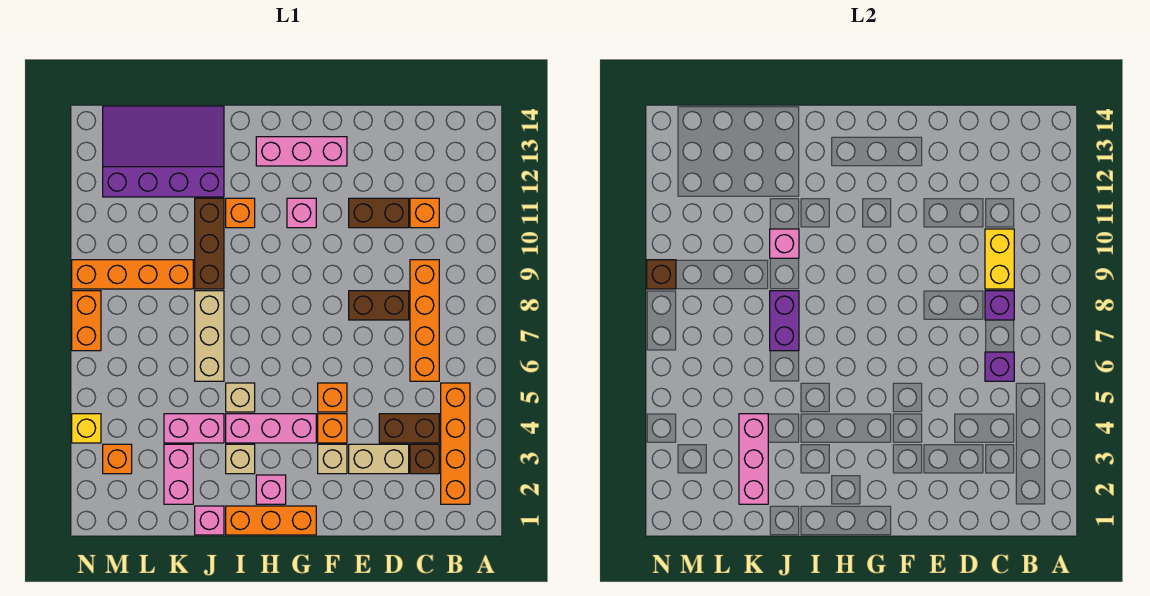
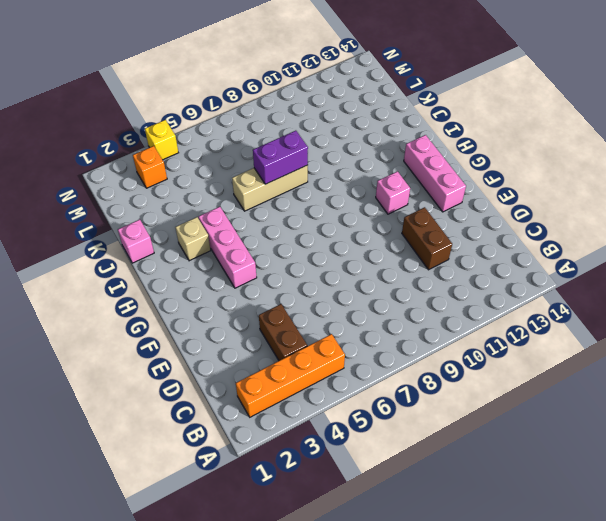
none -> brown 1x1 brick [410,444,439,474]
none -> orange 1x4 brick [410,260,439,381]
none -> orange 1x1 brick [410,198,439,228]
none -> tan 1x2 brick [349,444,409,474]

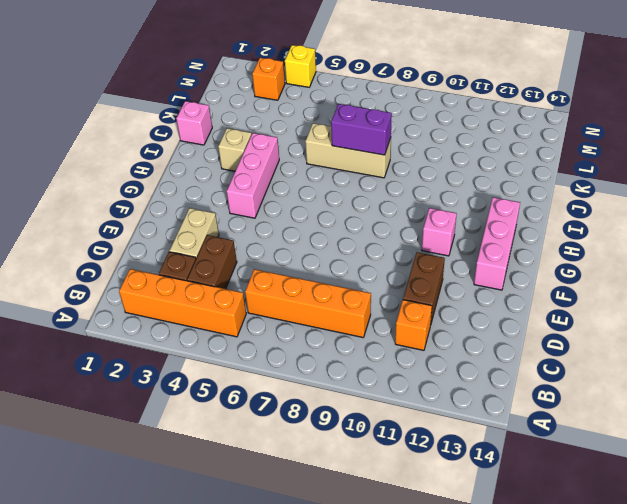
none -> brown 1x2 brick [349,291,409,320]
none -> tan 1x1 brick [318,444,347,474]
none -> orange 1x1 brick [318,414,347,443]
none -> orange 1x1 brick [318,383,347,412]

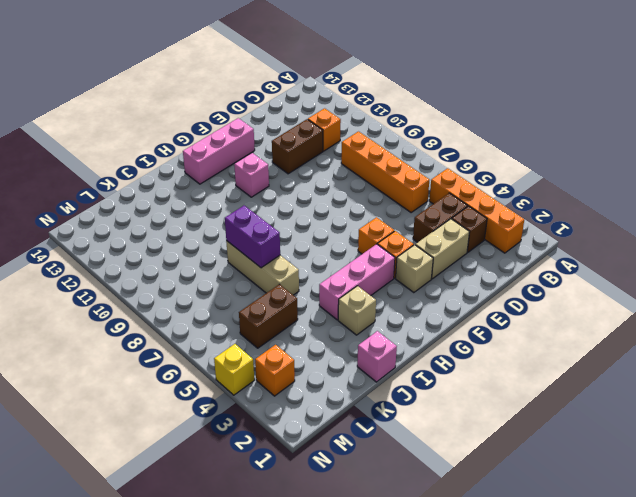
brown 1x2 brick [239,284,298,348] -> brown 1x2 brick moved to [349,291,409,320]
none -> orange 1x3 brick [226,506,316,535]
none -> pink 1x1 brick [256,475,286,504]
none -> tan 1x1 brick [226,383,255,412]
none -> orange 1x1 brick [226,198,255,228]

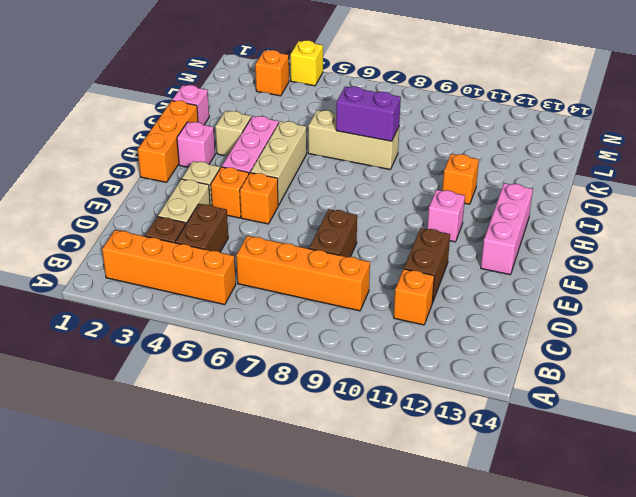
tan 1x3 brick [250,121,307,205] -> tan 1x1 brick [226,383,255,412]
none -> pink 1x2 brick [164,414,224,443]
none -> brown 1x3 brick [195,198,224,289]
none -> purple 3x4 slope [103,106,224,197]
none -> pink 1x2 brick [164,444,193,504]

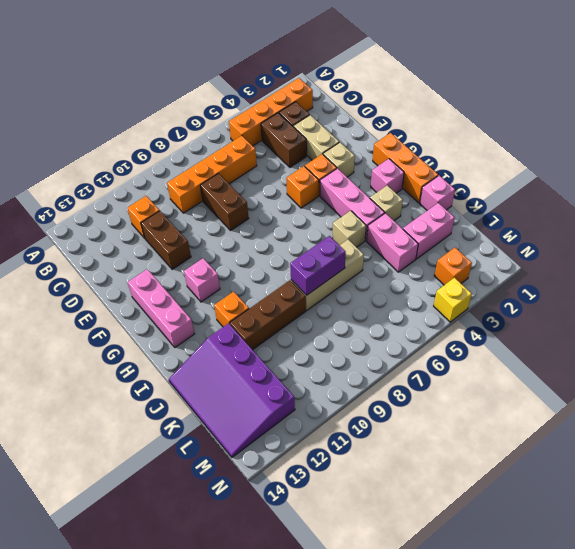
none -> orange 1x4 brick [72,260,193,289]
none -> orange 1x2 brick [72,291,101,351]
none -> purple 1x1 brick [985,352,1014,381]
none -> purple 1x1 brick [985,291,1014,320]

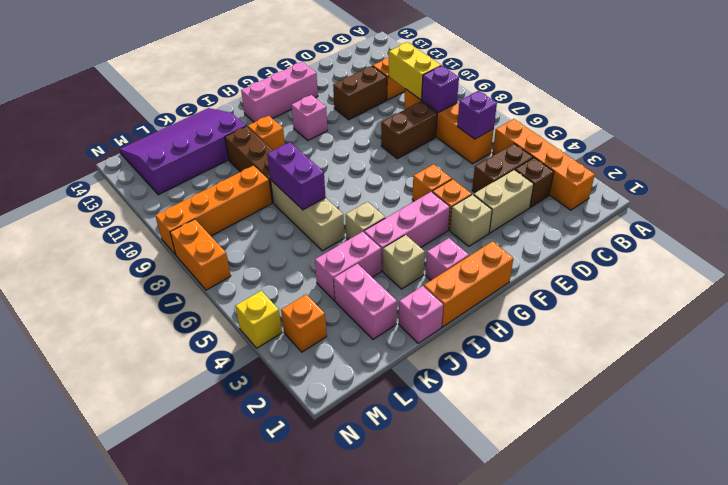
none -> pink 1x1 brick [770,229,799,258]
none -> pink 1x3 brick [739,414,768,504]
none -> brown 1x1 brick [647,260,676,289]

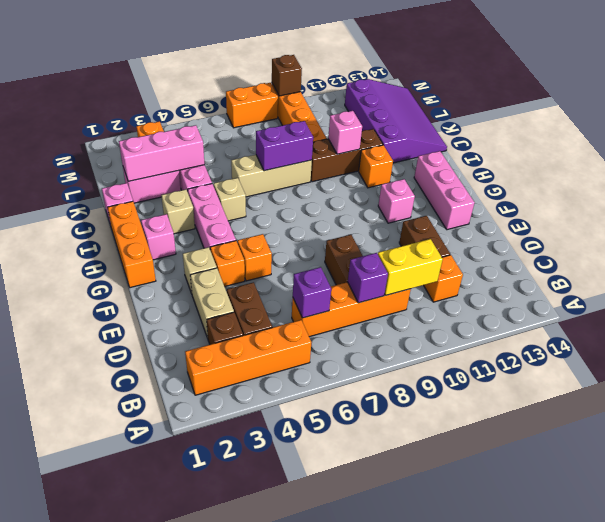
none -> yellow 1x1 brick [72,414,101,443]

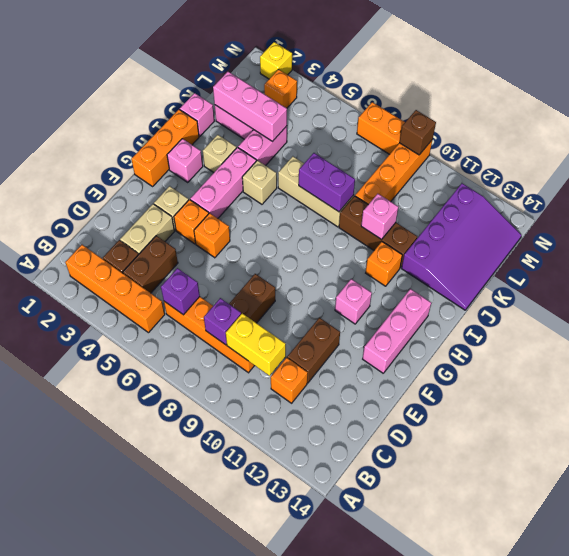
yellow 1x1 brick [260,42,292,79] -> yellow 1x1 brick moved to [72,414,101,443]

